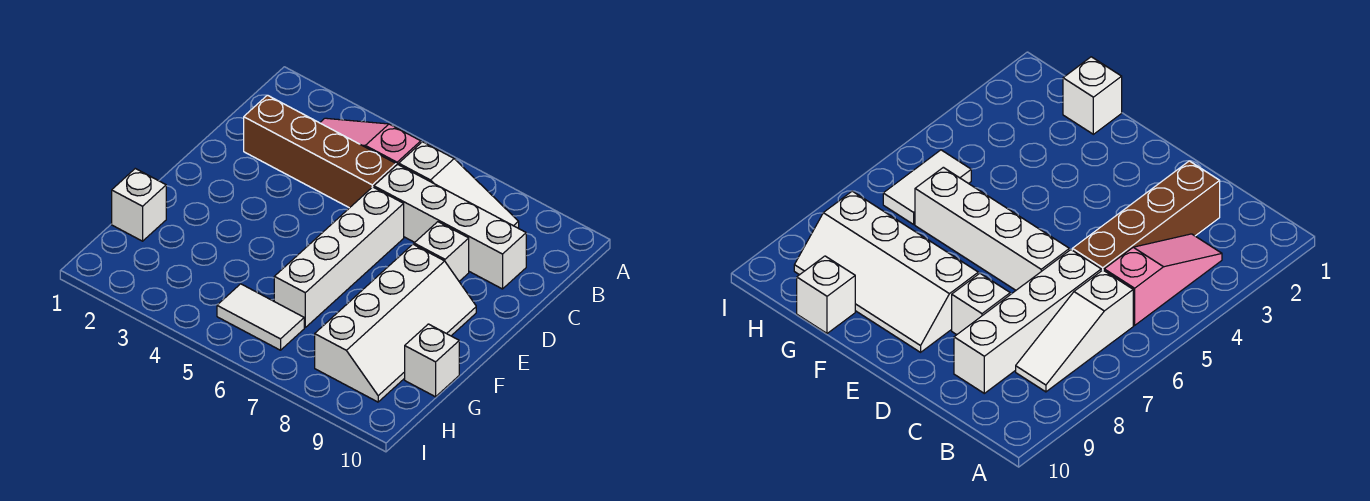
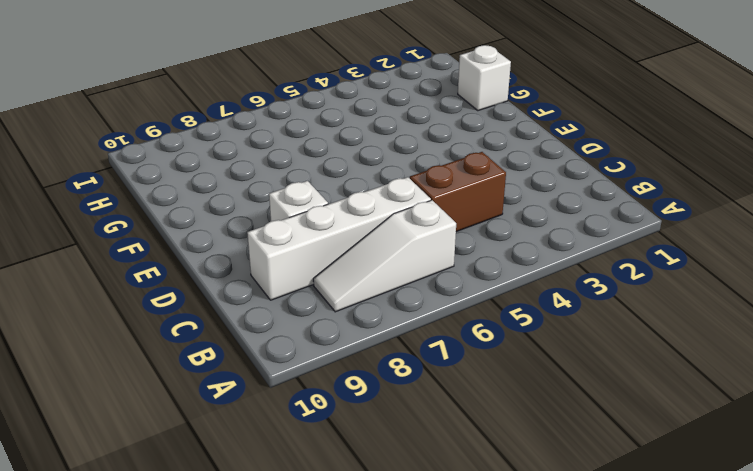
brown 1x2 brick [410,152,506,232] -> brown 1x4 brick [244,95,396,208]
none -> pink 1x3 slope [320,118,421,165]
none -> white 1x4 brick [274,187,404,327]

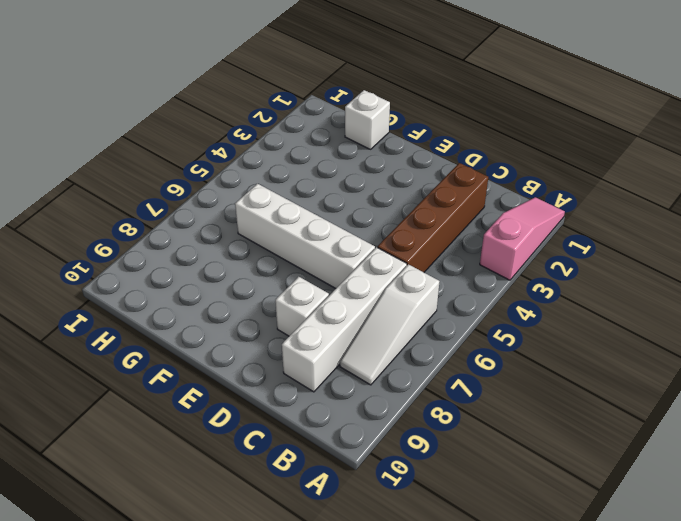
pink 1x3 slope [480,197,565,280] -> pink 1x3 slope moved to [320,118,421,165]
none -> white 2x4 slope [315,244,476,402]
none -> white 1x1 brick [405,324,459,397]

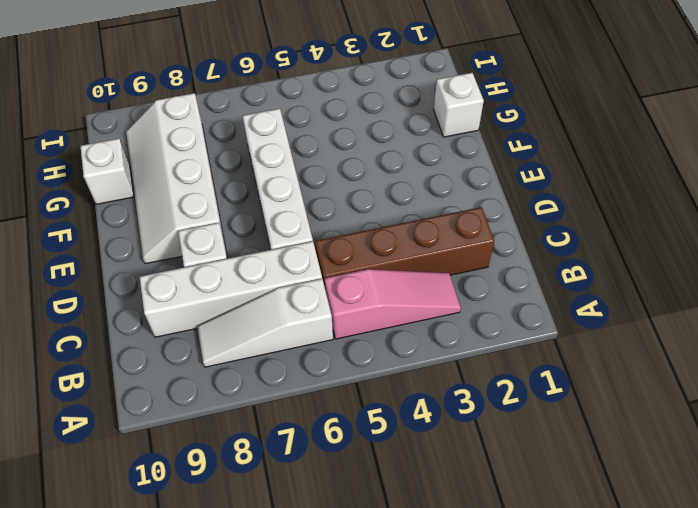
none -> white 1x2 tile [217,284,304,350]

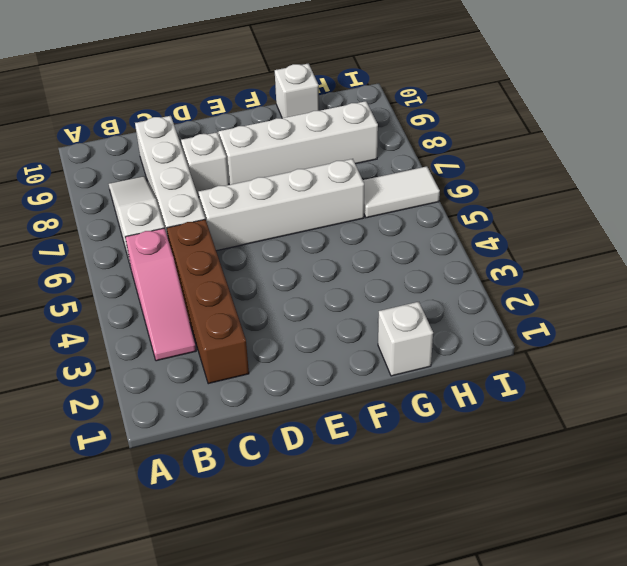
white 1x2 tile [363,166,440,218] -> white 1x2 tile turned to [217,284,304,350]

